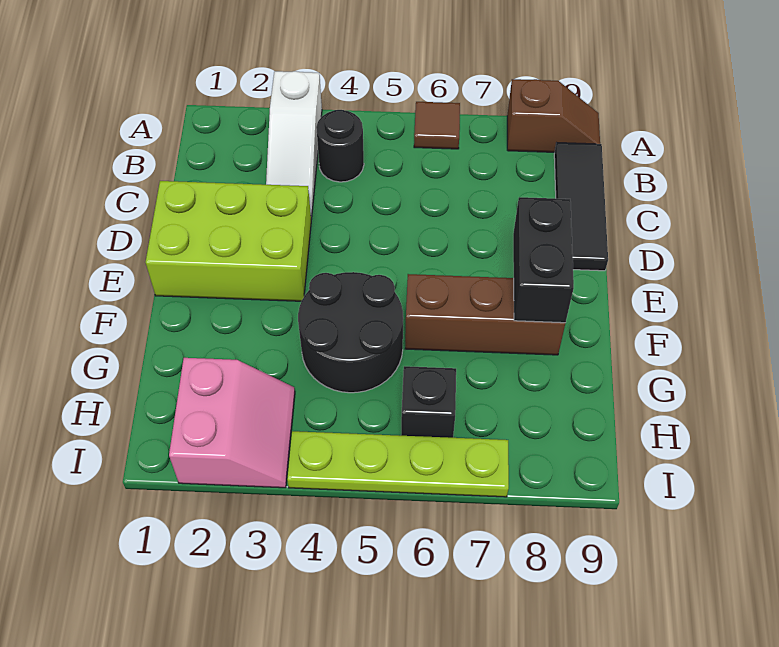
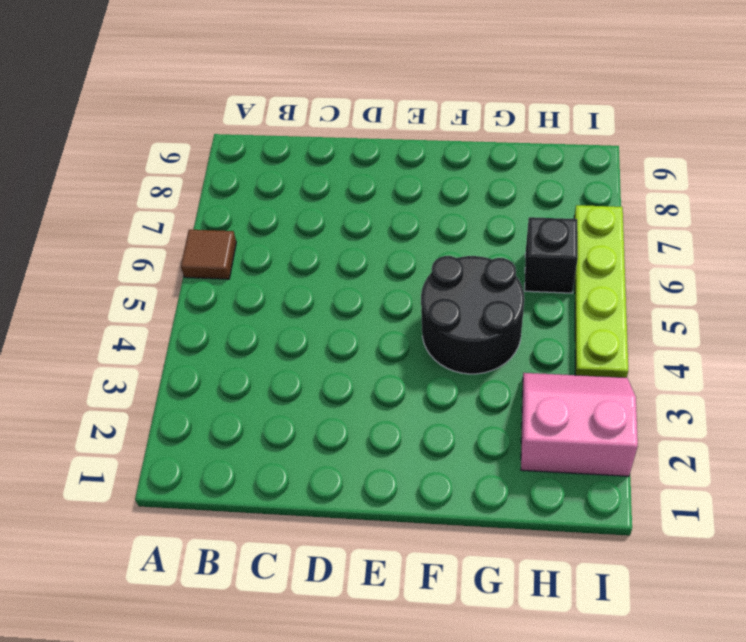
none -> white 1x3 slope [266,71,322,219]
none -> brown 1x2 slope [507,79,600,152]
none -> black 1x1 round brick [316,110,364,182]

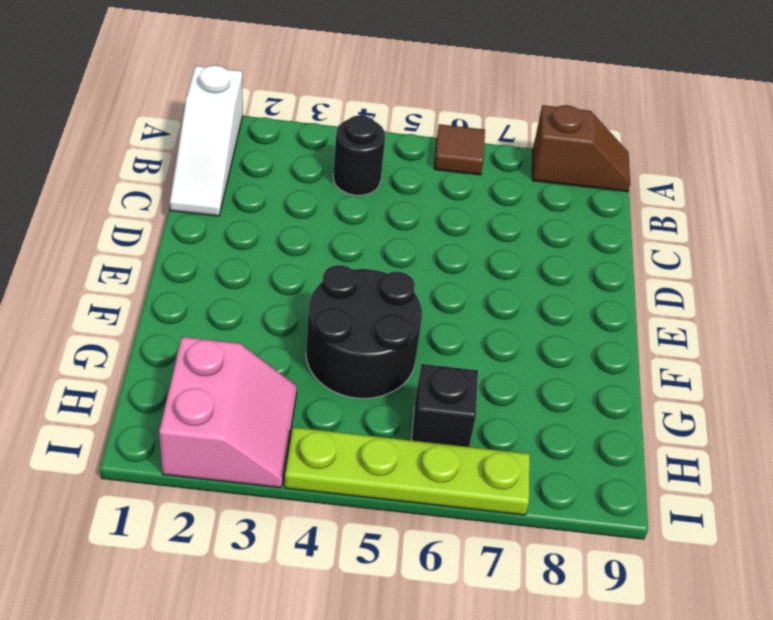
white 1x3 slope [170,65,243,216] -> white 1x3 slope moved to [266,71,322,219]
none -> black 1x3 tile [554,143,608,271]
none -> lime 2x3 brick [146,181,311,301]
none -> brown 1x3 brick [405,274,565,355]

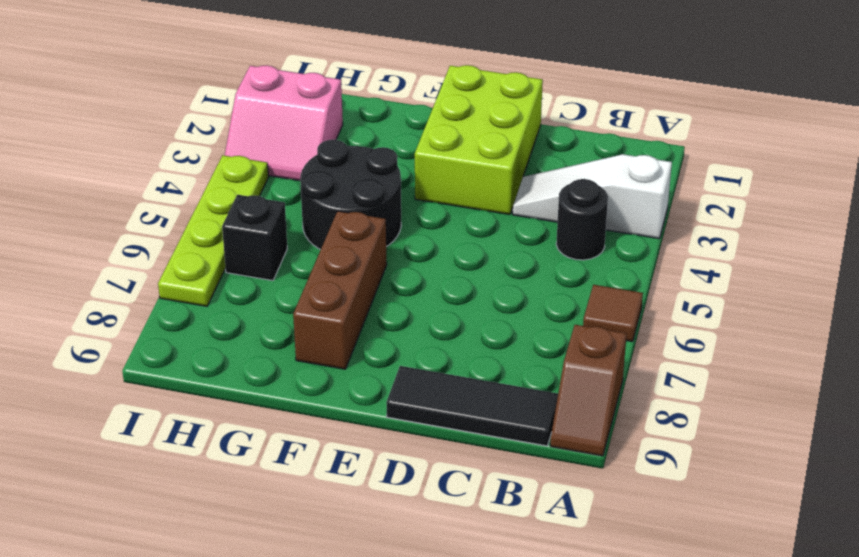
none -> black 1x2 brick [513,197,574,323]

